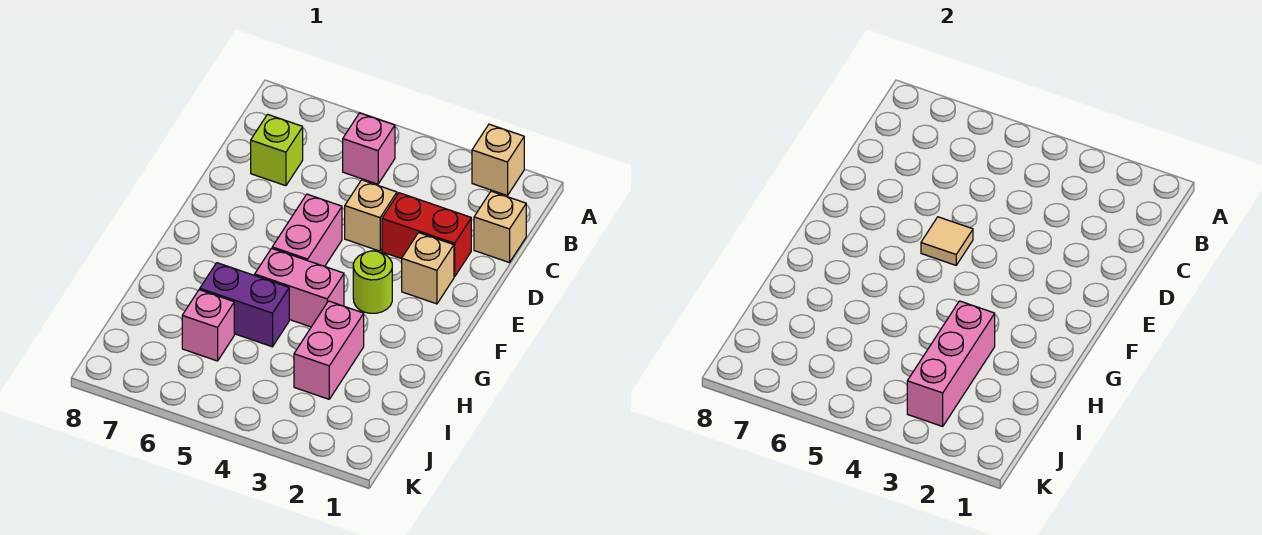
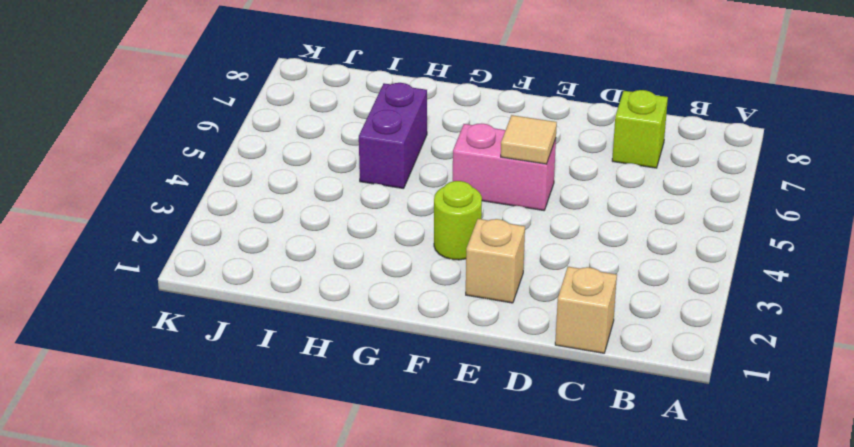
none -> tan 1x1 brick [472,124,524,196]
none -> pink 1x1 brick [343,113,395,184]
none -> red 1x2 brick [382,193,471,277]

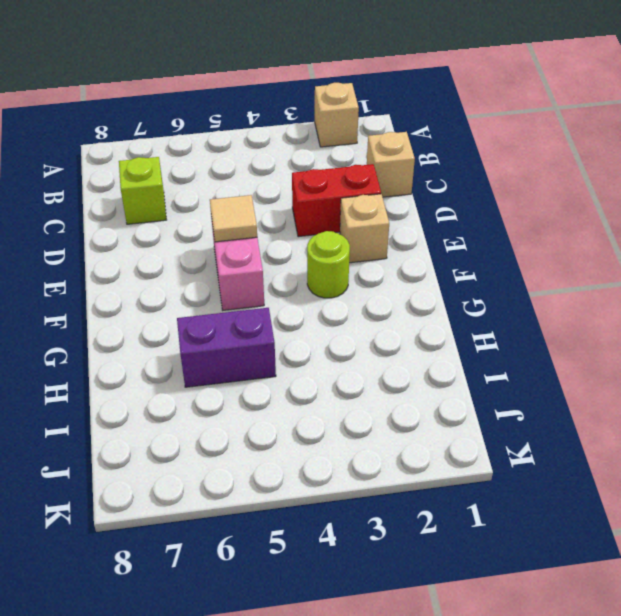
none -> pink 1x1 brick [343,113,395,184]
none -> tan 1x1 brick [345,180,397,251]
none -> pink 1x2 brick [255,248,344,327]

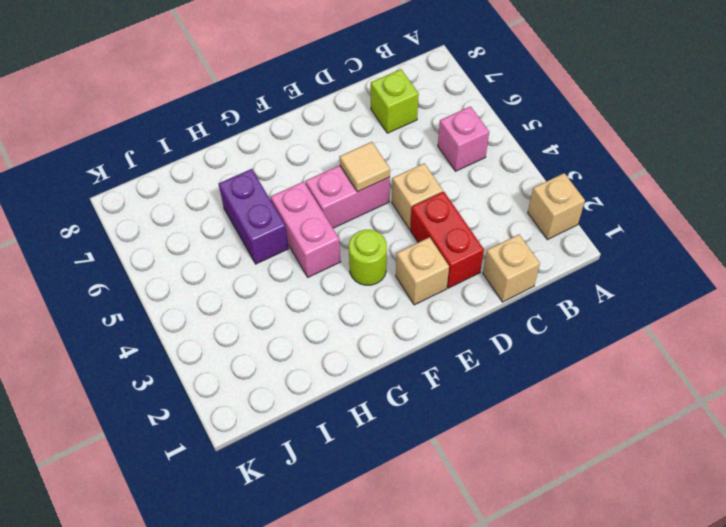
none -> pink 1x2 brick [294,301,364,399]
none -> pink 1x1 brick [182,290,234,361]
none -> pink 1x3 brick [907,301,995,426]

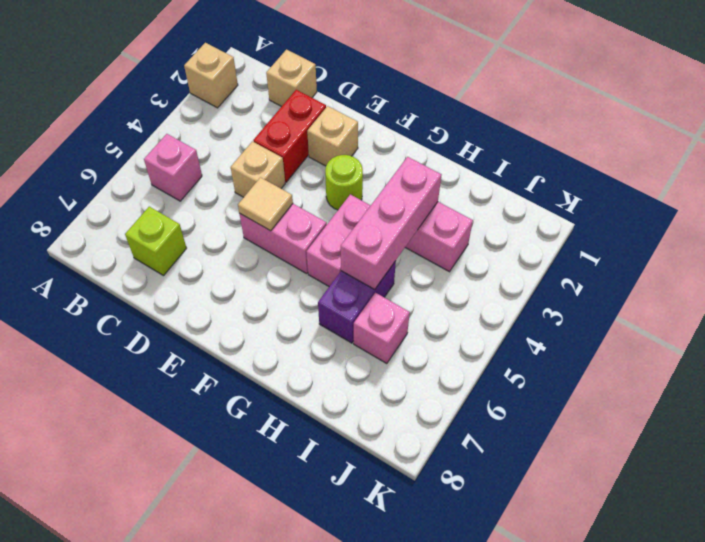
pink 1x3 brick [341,157,442,290] -> pink 1x3 brick turned to [907,301,995,426]

